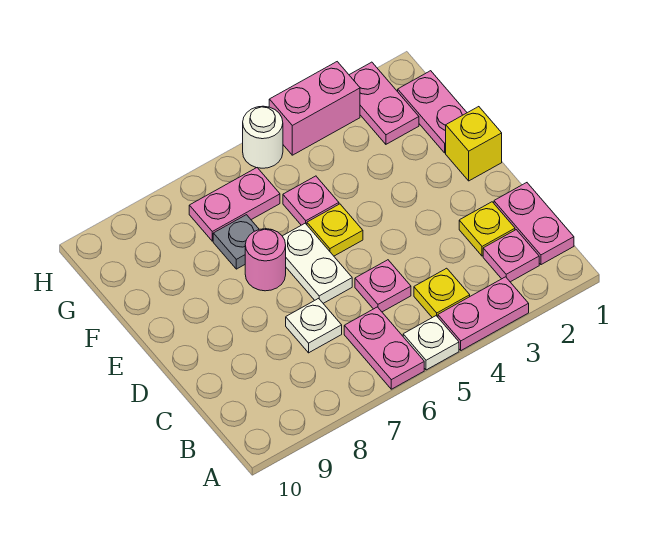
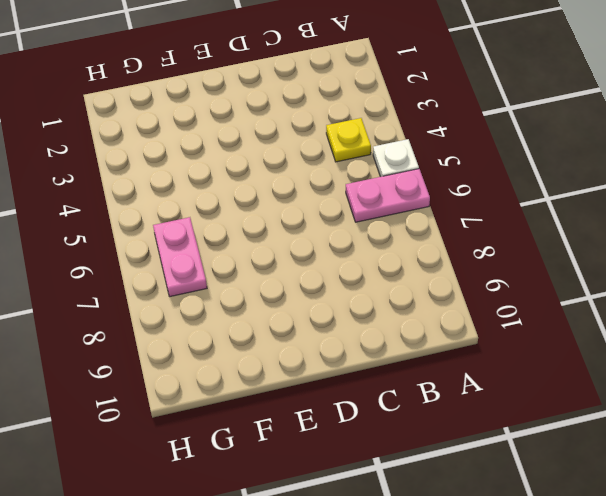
none -> pink 1x2 plate [438,277,529,350]
none -> pink 1x2 plate [494,183,574,265]
none -> pink 1x1 plate [483,230,539,282]

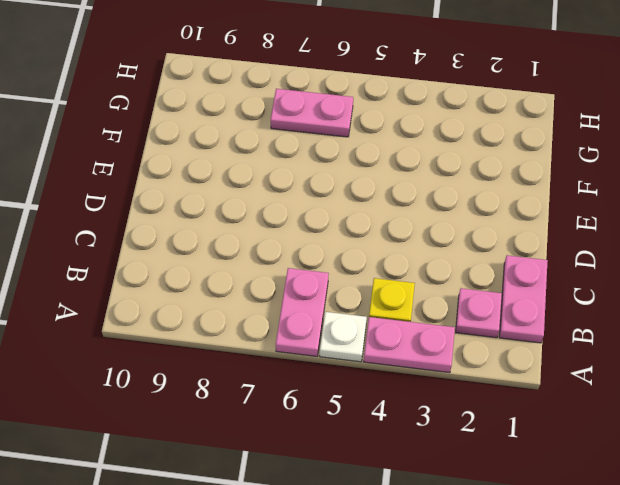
none -> yellow 1x1 plate [459,202,515,256]
none -> pink 1x1 plate [355,260,411,312]
none -> white 1x1 plate [286,298,342,353]

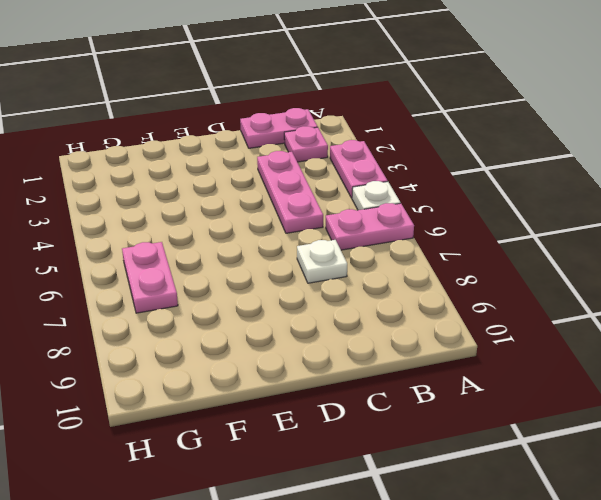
pink 1x3 plate [257,151,323,233] -> pink 1x1 plate [355,260,411,312]
none -> yellow 1x1 plate [414,268,470,318]
none -> yellow 1x1 plate [459,202,515,256]
none -> white 1x2 plate [283,223,352,303]

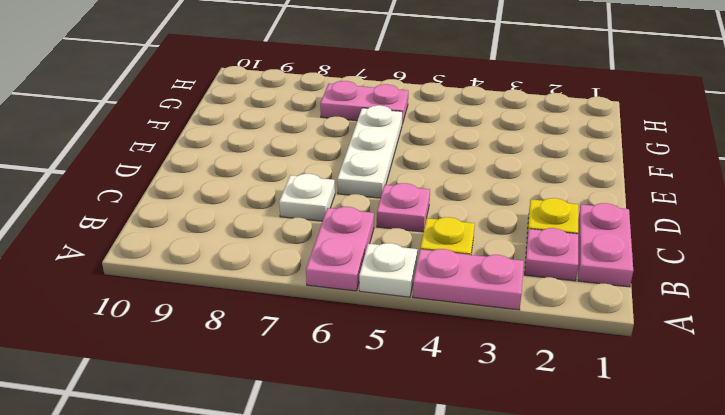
white 1x3 plate [337,105,403,198] -> white 1x2 plate [283,223,352,303]
none -> yellow 1x1 brick [446,107,502,181]
none -> yellow 1x1 plate [307,204,363,256]
none -> pink 1x1 round brick [245,229,286,291]

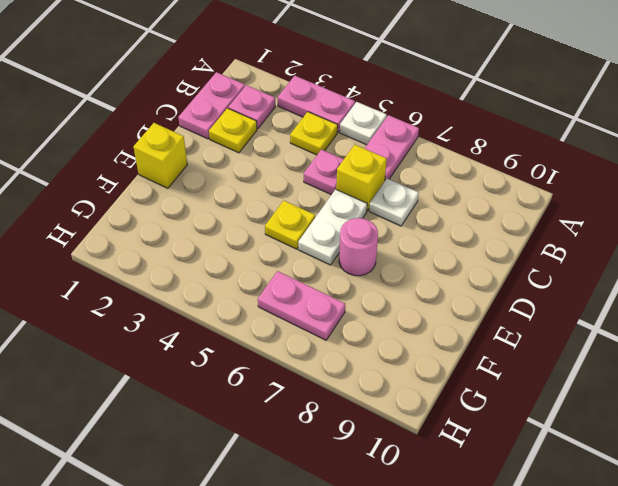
yellow 1x1 brick [336,145,387,211] -> none
none -> pink 1x2 plate [398,71,467,153]
none -> pink 1x1 plate [283,176,339,225]
none -> grey 1x1 plate [213,215,259,269]

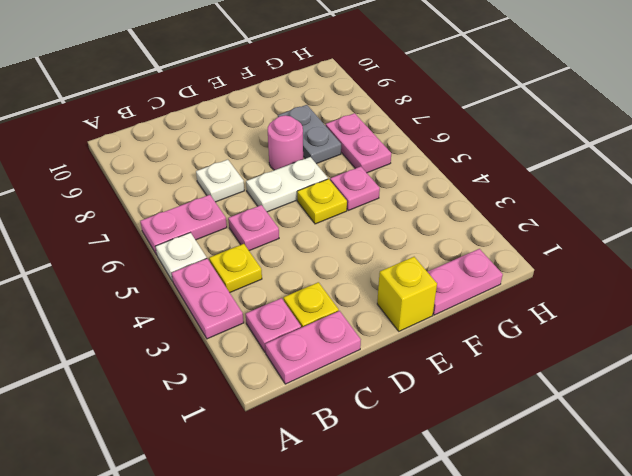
grey 1x2 plate [278,105,341,164] -> grey 1x1 plate [213,215,259,269]
none -> pink 1x2 plate [349,62,419,144]
none -> pink 1x2 brick [269,62,360,155]
none -> white 1x1 round brick [243,106,283,168]

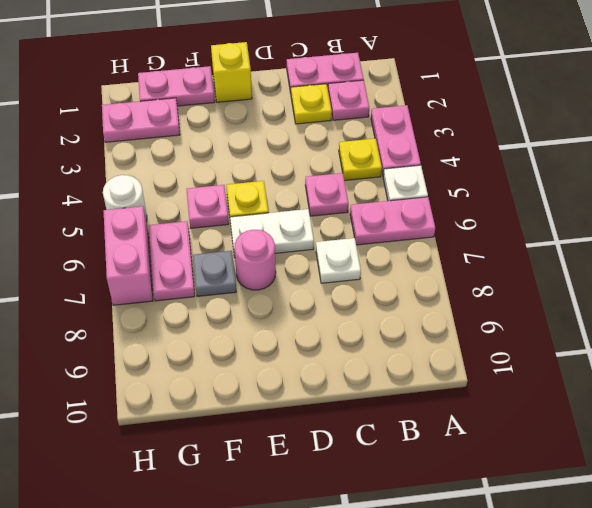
pink 1x2 brick [104,206,153,305] -> pink 1x2 brick moved to [269,62,360,155]

